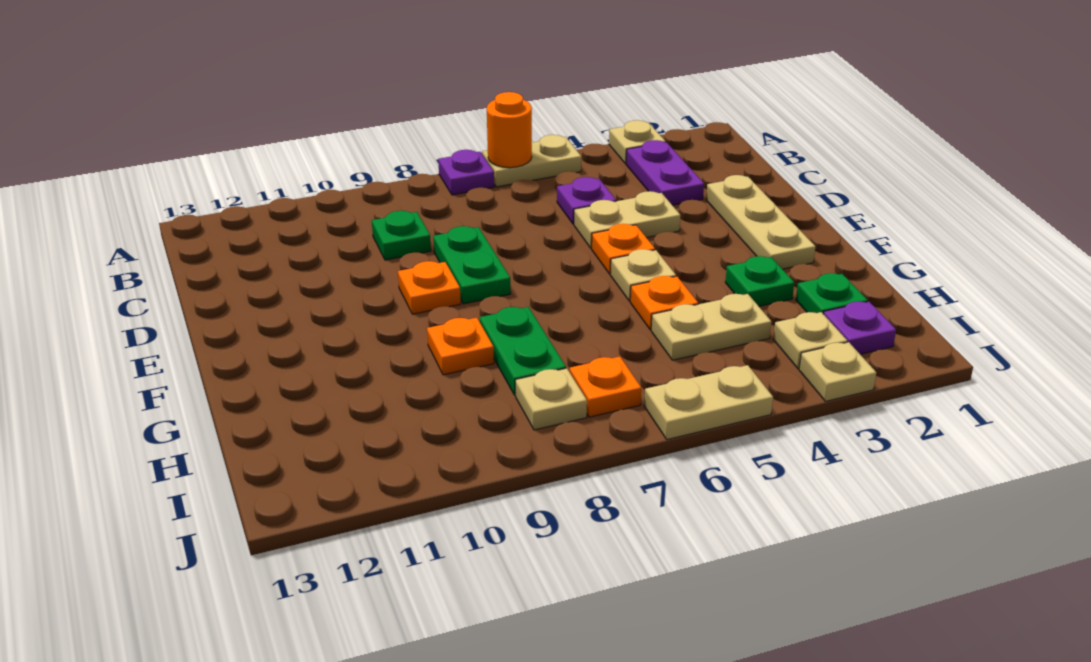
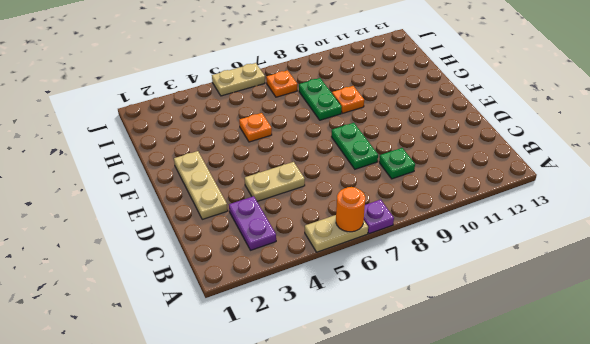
none -> tan 1x1 plate [609,120,666,164]
none -> purple 1x1 plate [557,177,616,224]
none -> orange 1x1 plate [592,224,655,274]

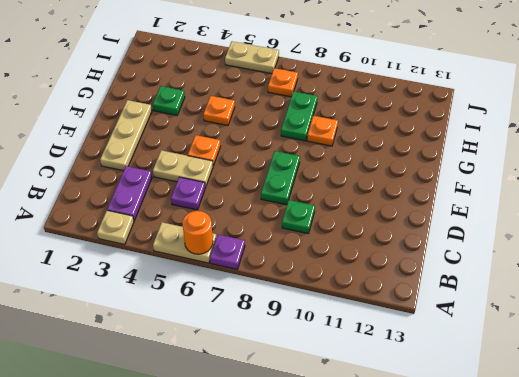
none -> orange 1x1 plate [398,261,461,314]
none -> tan 1x1 plate [610,249,676,301]
none -> green 1x1 plate [796,273,868,313]

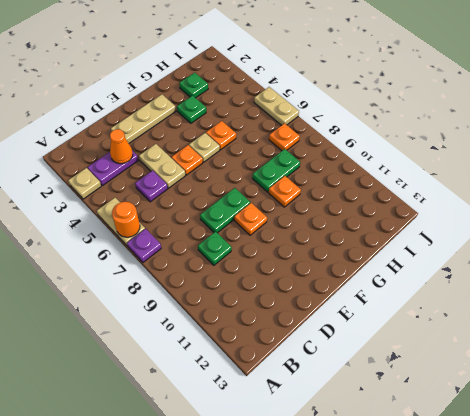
orange 1x1 cone [110,129,133,164] -> none
none -> tan 1x2 plate [651,294,771,360]
none -> purple 1x1 plate [823,301,896,354]
none -> tan 1x1 plate [773,312,847,369]

